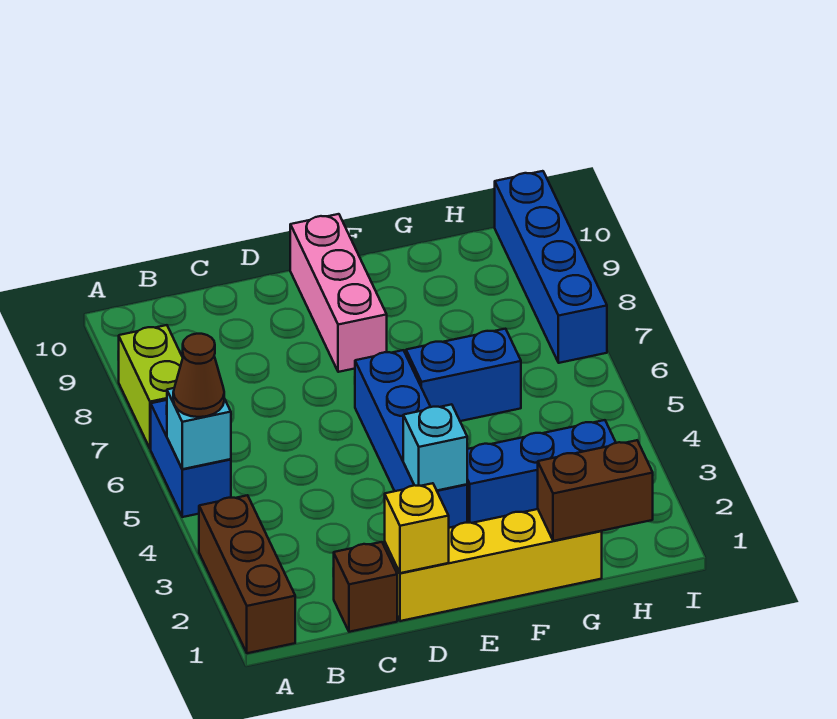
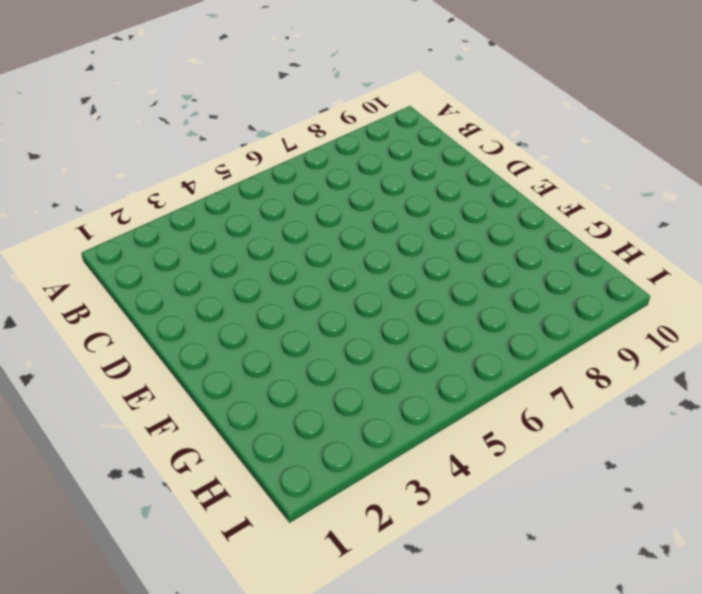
none -> brown 1x3 brick [199,495,295,653]
none -> blue 1x2 brick [151,400,231,517]
none -> lime 1x2 brick [118,325,183,449]

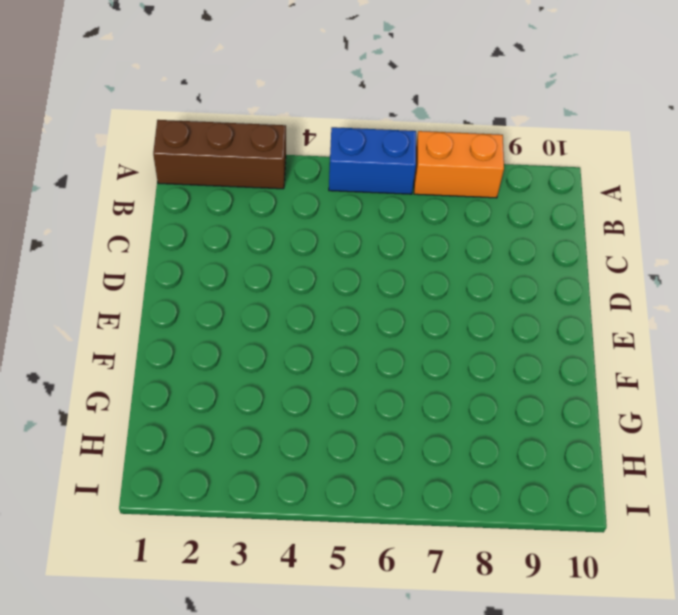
orange 1x2 brick [414,131,504,198] -> lime 1x2 brick [118,325,183,449]
none -> brown 1x1 brick [334,542,397,632]
none -> yellow 1x4 brick [385,509,602,621]
none -> blue 1x4 brick [355,350,467,528]

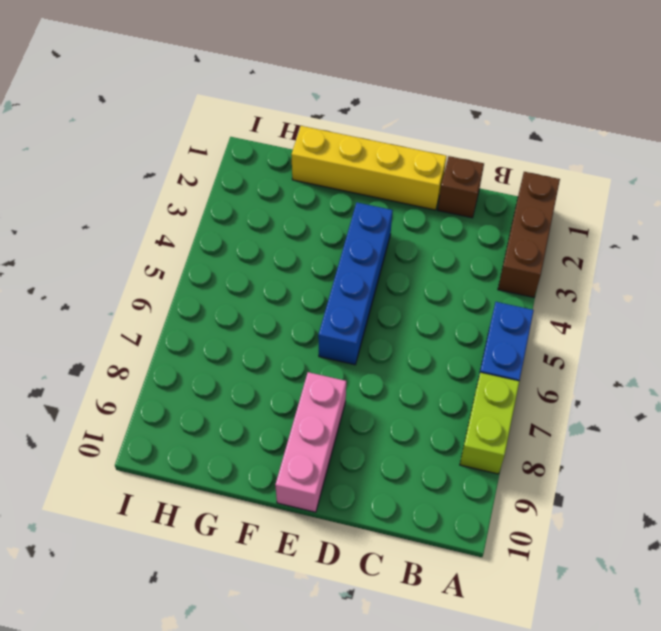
none -> blue 1x3 brick [467,420,616,523]
none -> blue 1x2 brick [406,329,521,421]
none -> blue 1x4 brick [495,171,607,363]

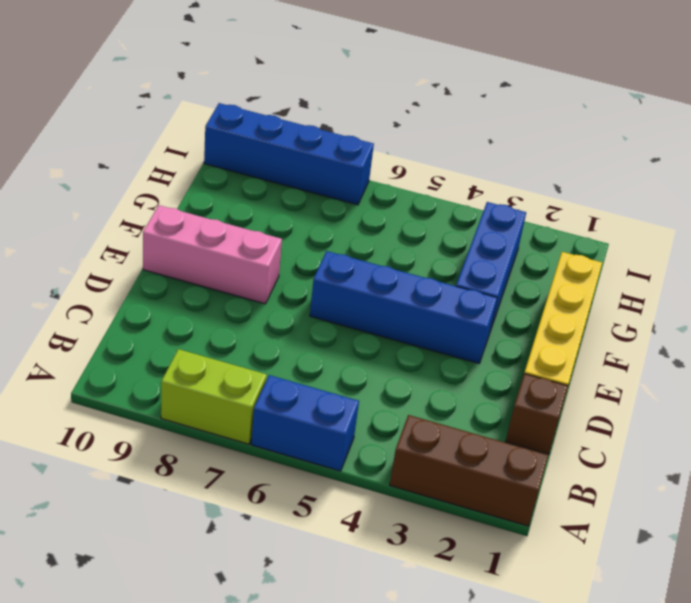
none -> blue 1x2 brick [406,329,521,421]
none -> cyan 1x1 brick [167,388,231,469]
none -> yellow 1x1 brick [385,483,449,573]

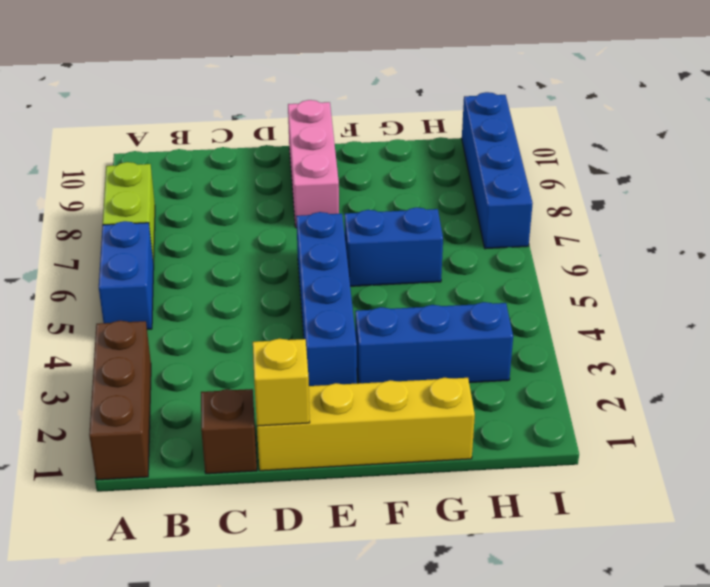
none -> cyan 1x1 brick [167,388,231,469]
none -> cyan 1x1 brick [403,404,467,490]
none -> brown 1x2 brick [538,440,653,541]

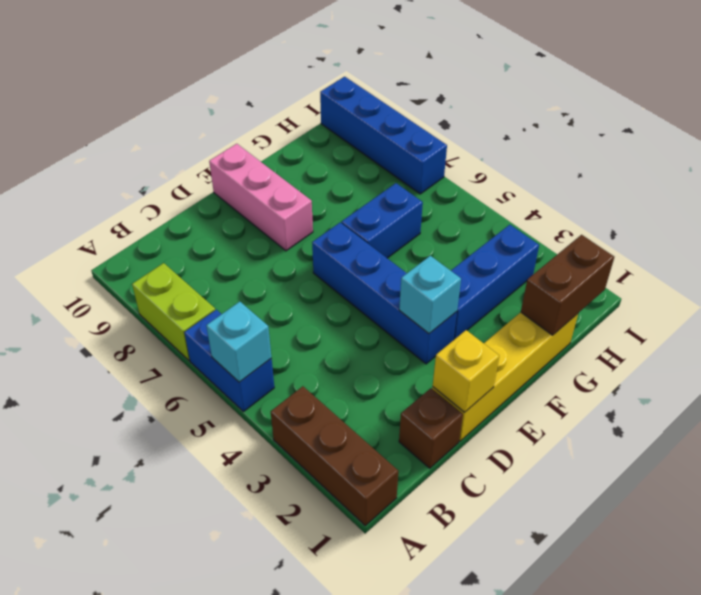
none -> brown 1x1 cone [173,334,224,417]

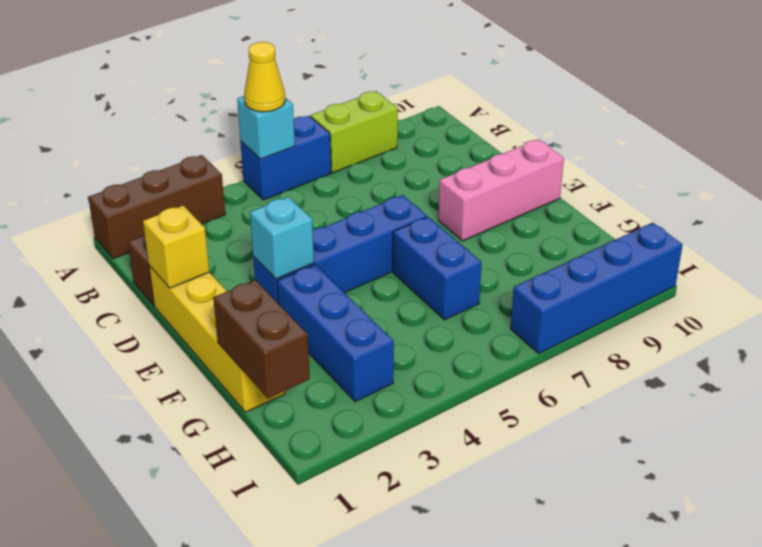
yellow 1x1 cone [244,42,285,112] -> brown 1x1 cone [173,334,224,417]

